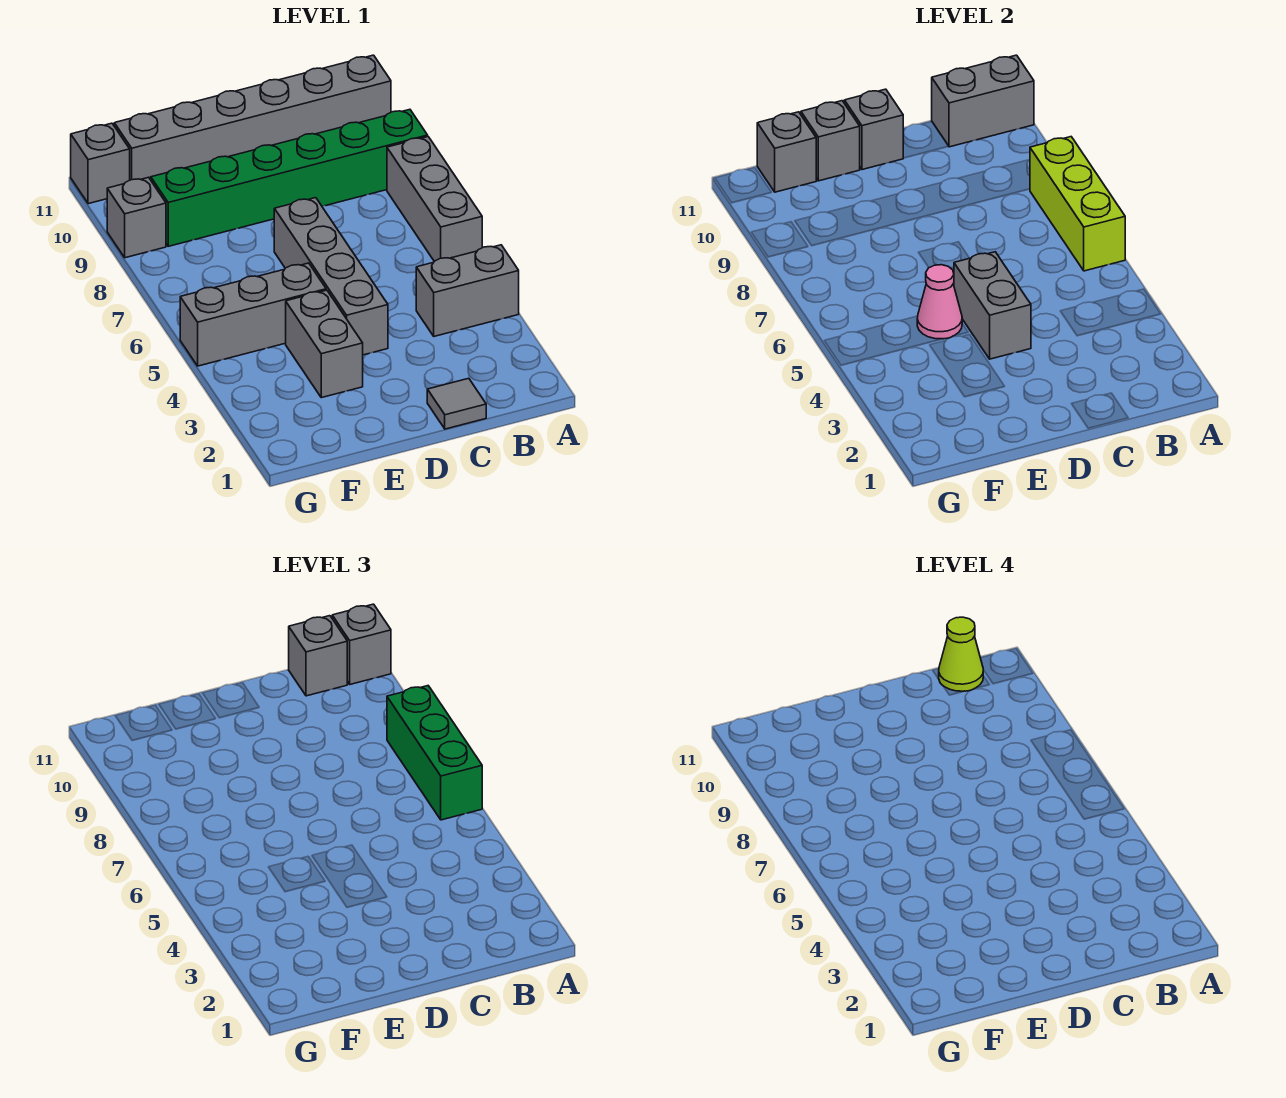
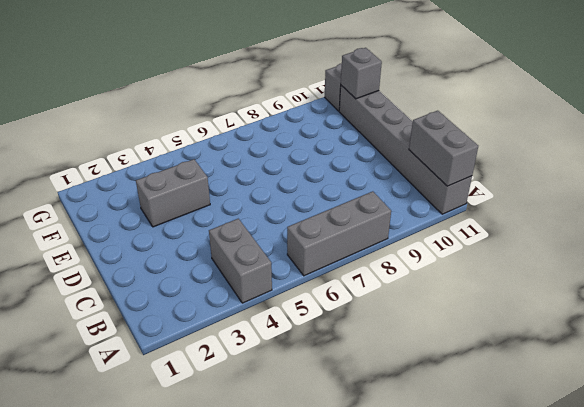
none -> green 1x6 brick [151,109,428,246]
none -> grey 1x1 tile [427,378,486,429]
none -> grey 1x4 brick [274,198,388,355]

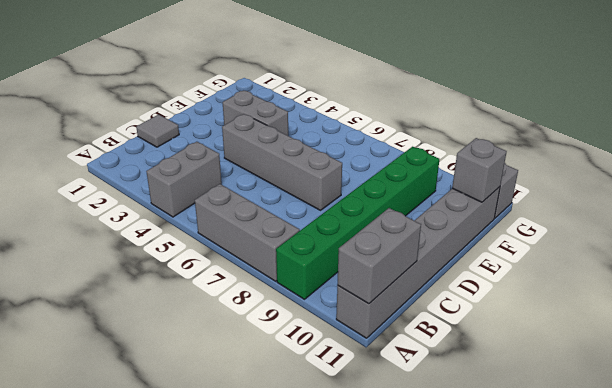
none -> grey 1x3 brick [180,263,326,366]
none -> grey 1x1 brick [107,177,166,258]
none -> lime 1x3 brick [1030,137,1125,271]

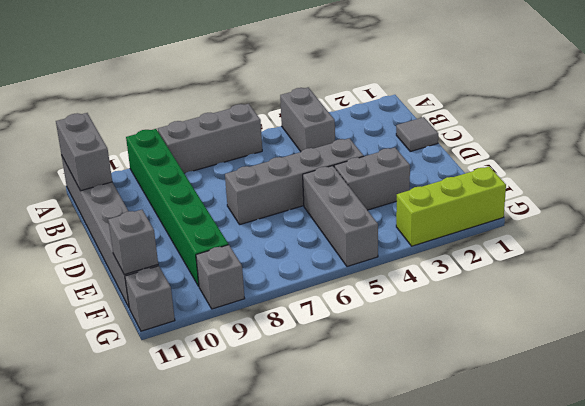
lime 1x3 brick [396,167,506,246] -> lime 1x3 brick moved to [1030,137,1125,271]
none -> grey 1x2 brick [954,252,1031,359]
none -> grey 1x1 brick [844,89,903,170]
none -> pink 1x1 cone [917,265,962,339]

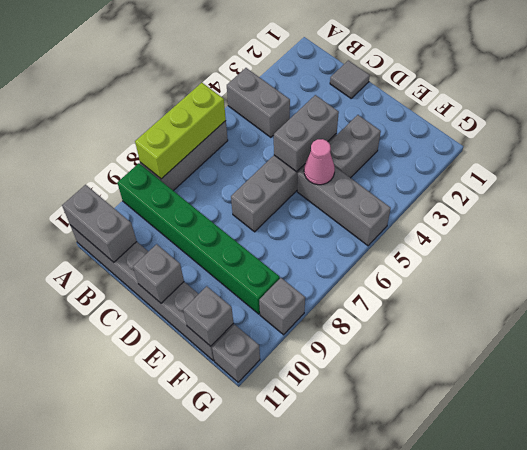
none -> grey 1x1 brick [801,101,860,181]
none -> green 1x3 brick [387,686,482,820]
none -> grey 1x1 brick [332,604,391,684]

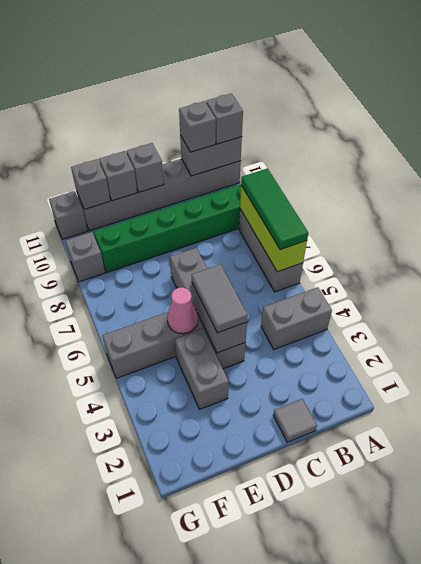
green 1x3 tile [241,169,308,250] -> green 1x3 brick [387,686,482,820]
grey 1x2 tile [192,264,248,333] -> none
none -> lime 1x1 cone [939,617,983,691]

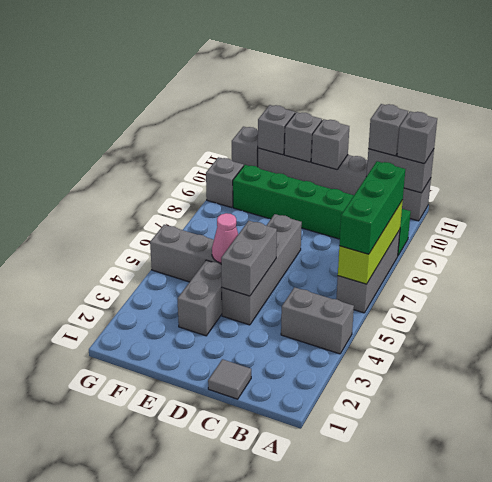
none -> lime 1x1 cone [939,617,983,691]

